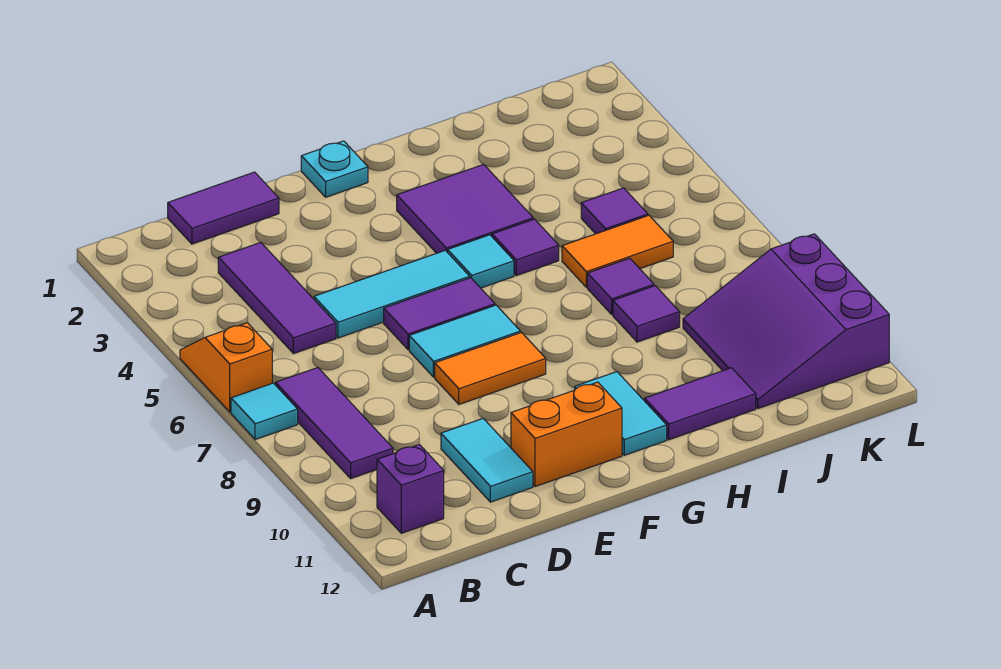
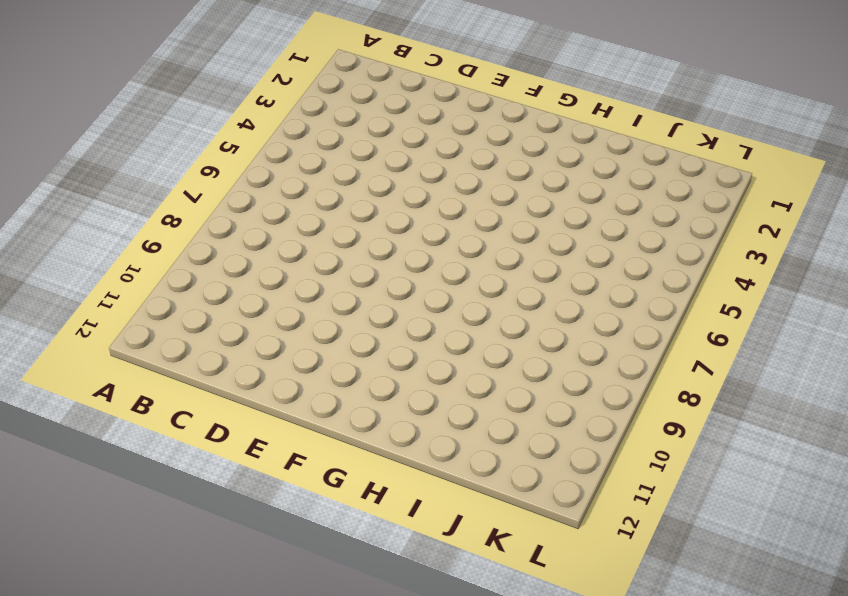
none -> orange 1x2 slope [180,323,272,412]
none -> cyan 1x1 tile [231,383,298,440]
none -> purple 1x3 tile [276,367,393,478]

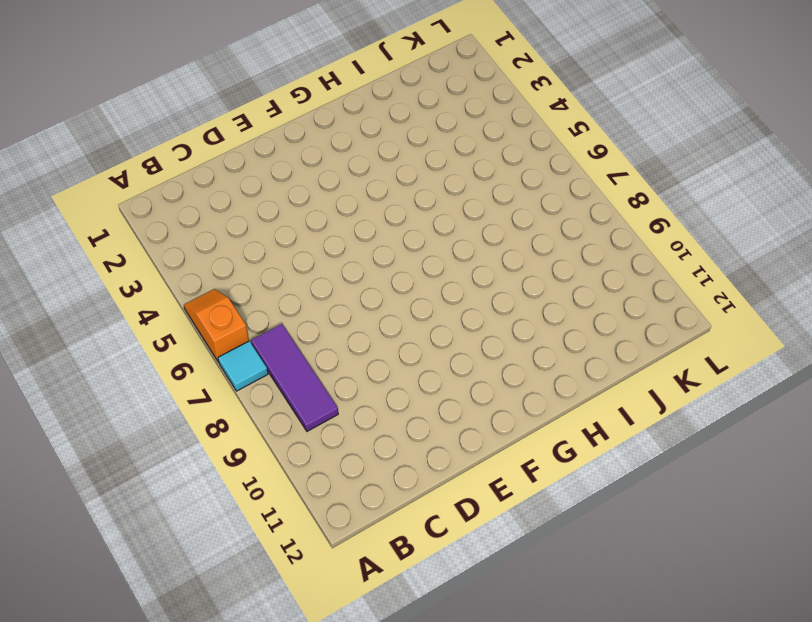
none -> purple 1x1 brick [377,445,444,533]
none -> purple 1x2 tile [168,172,279,244]
none -> purple 1x3 tile [218,242,336,354]

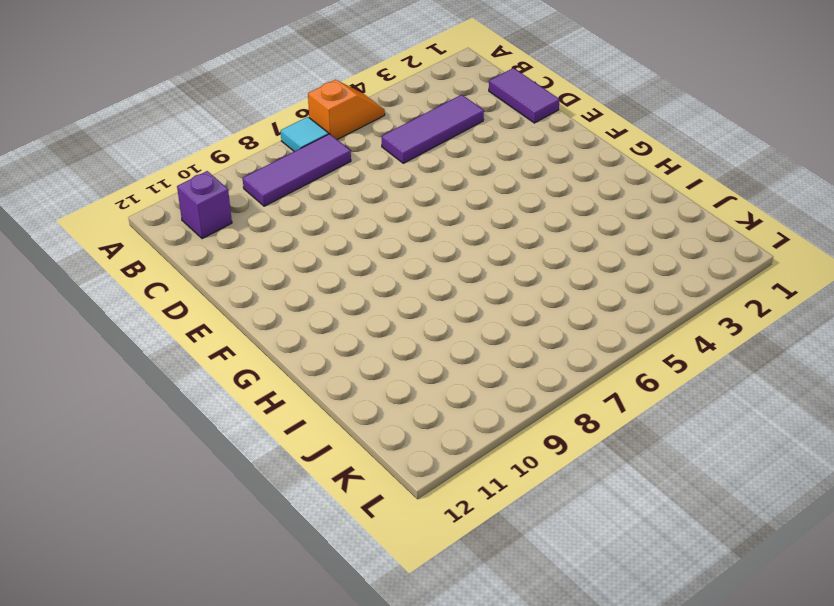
none -> cyan 1x3 tile [314,250,470,338]
none -> cyan 1x2 tile [441,419,533,502]
none -> purple 1x2 tile [384,278,495,350]

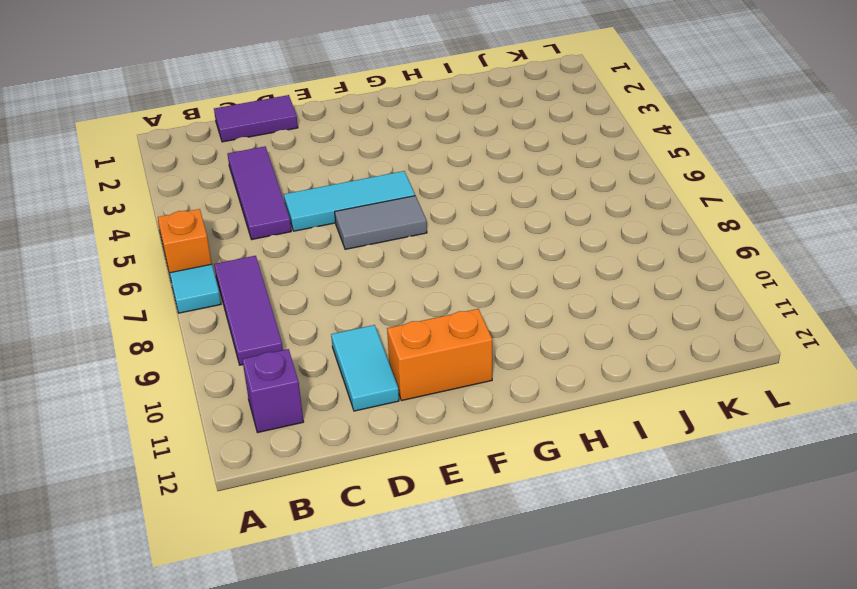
grey 1x2 tile [335,196,427,249] -> purple 1x2 tile [384,278,495,350]
none -> cyan 1x2 tile [409,305,520,377]
none -> orange 1x2 tile [435,332,546,404]
none -> cyan 1x1 plate [301,141,368,197]

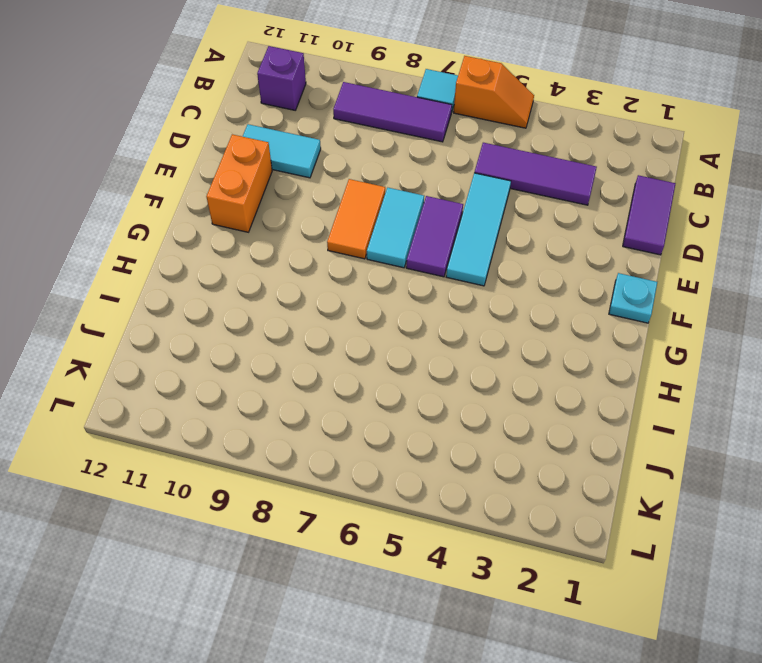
none -> purple 2x2 tile [397,164,533,253]
none -> cyan 1x1 tile [448,235,514,288]
none -> cyan 1x2 tile [575,372,667,455]

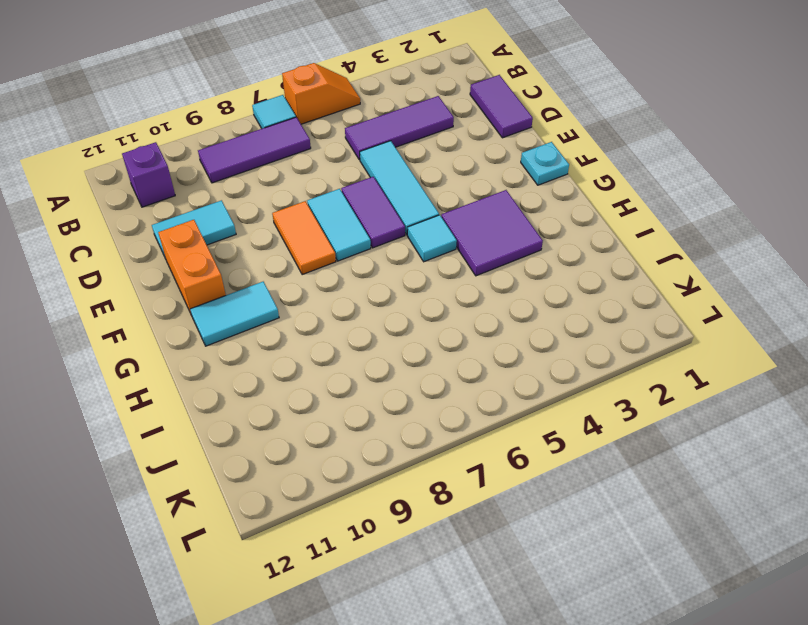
none -> purple 1x1 tile [492,219,559,276]
none -> purple 1x2 tile [645,368,756,440]
none -> orange 1x2 tile [562,215,673,287]

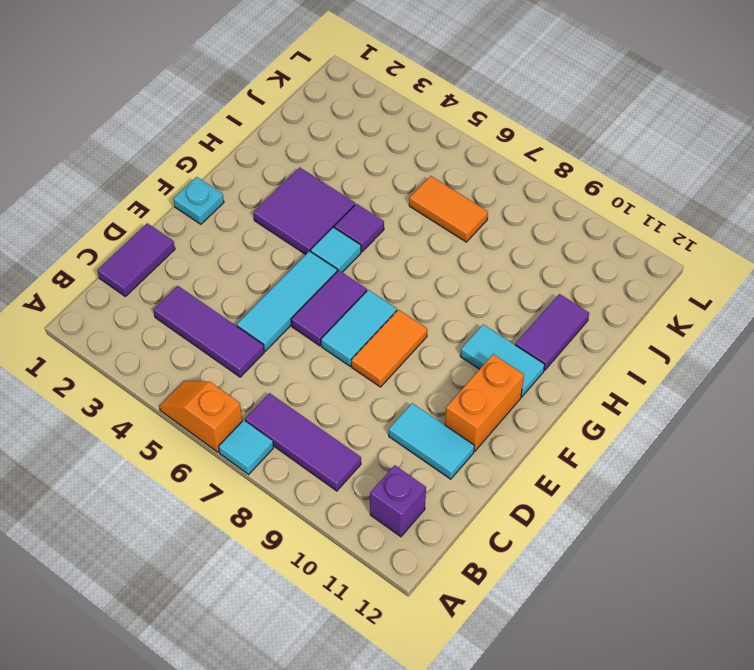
orange 1x2 tile [409,176,488,242] -> orange 1x2 tile turned to [562,215,673,287]
none -> purple 1x1 tile [587,258,654,315]
none -> purple 1x1 tile [613,286,680,342]
none -> purple 1x1 tile [581,188,648,234]

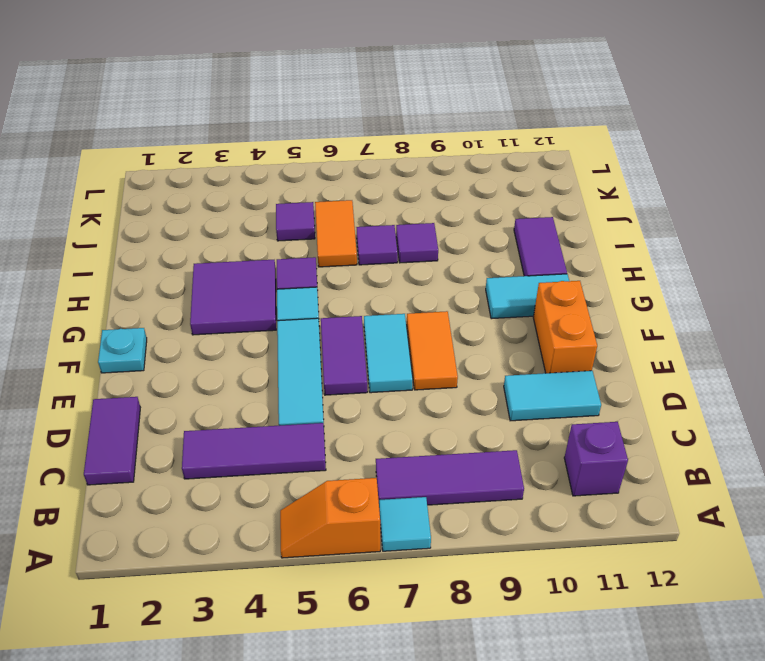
none -> purple 3x3 slope [683,234,889,408]

